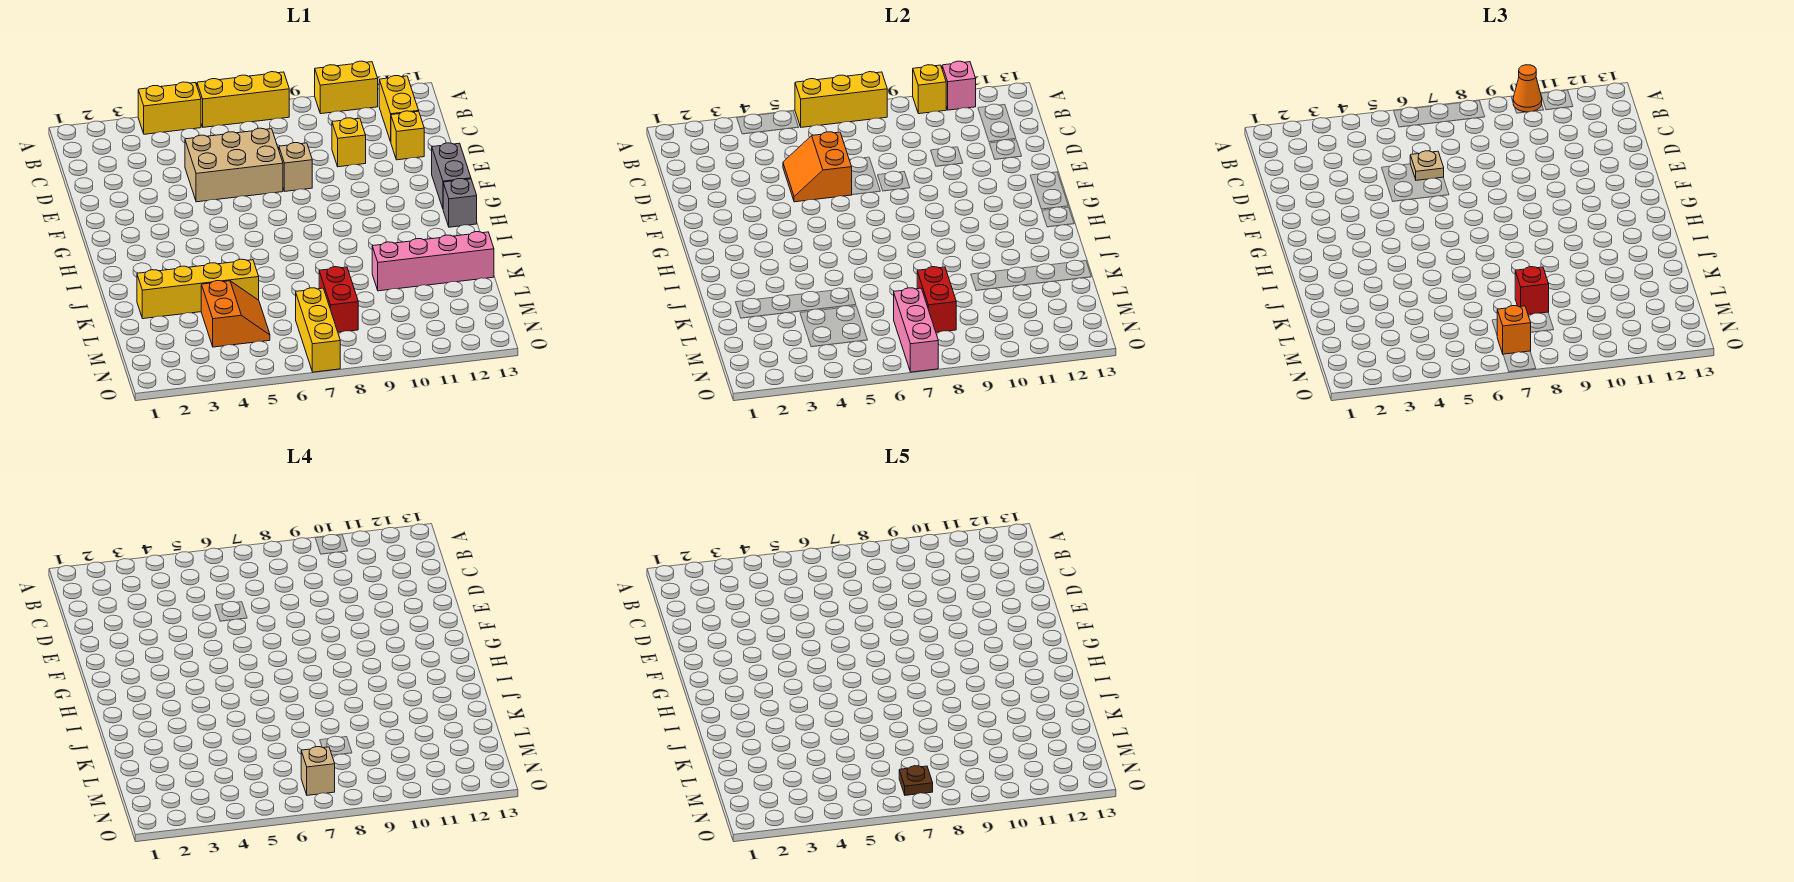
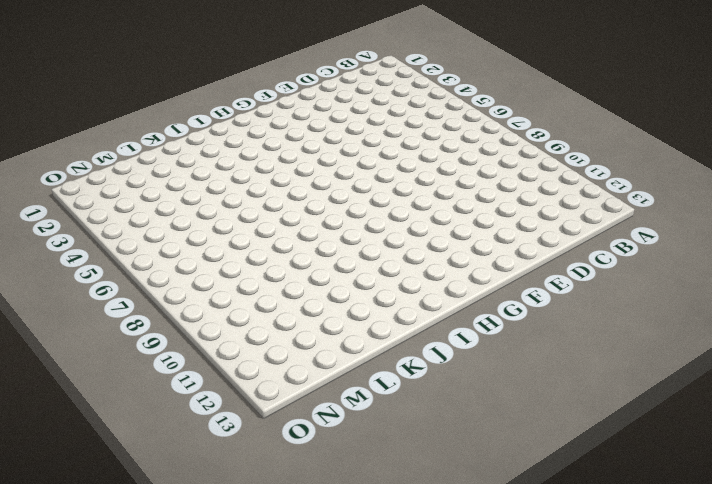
none -> yellow 1x2 brick [138,82,201,134]
none -> yellow 1x3 brick [197,72,289,127]
none -> yellow 1x2 brick [315,61,378,114]

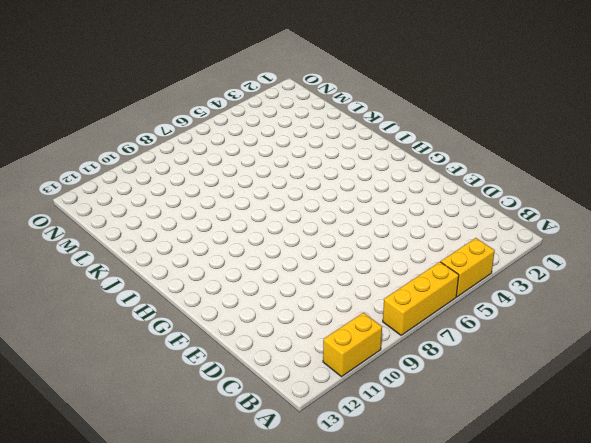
none -> yellow 1x2 brick [379,76,418,142]
none -> tan 2x3 brick [185,128,283,202]
none -> yellow 1x1 brick [332,118,366,167]

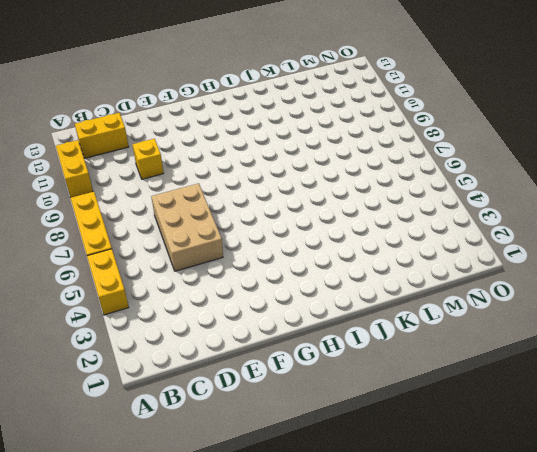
none -> yellow 1x1 brick [391,111,424,160]
none -> tan 1x1 brick [279,143,312,191]
none -> grey 1x2 brick [432,143,471,208]

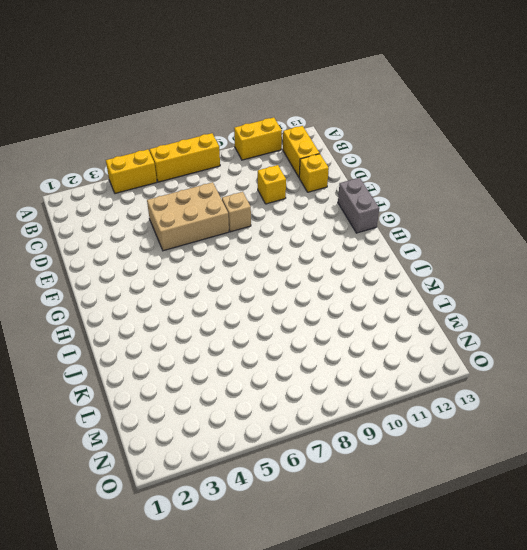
none -> grey 1x1 brick [443,179,477,227]
none -> yellow 1x4 brick [137,259,259,319]
none -> pink 1x4 brick [372,232,494,291]

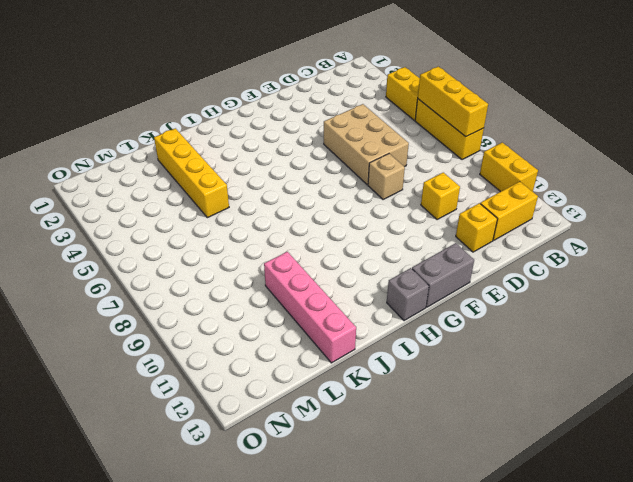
none -> orange 2x2 slope [201,281,270,347]
none -> red 1x2 brick [319,267,358,332]
none -> yellow 1x3 brick [296,288,340,372]

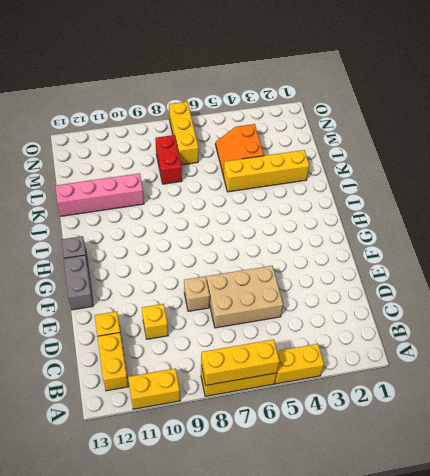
none -> yellow 1x1 brick [913,65,946,114]
none -> pink 1x1 brick [942,61,976,110]
none -> orange 2x2 slope [783,132,852,202]

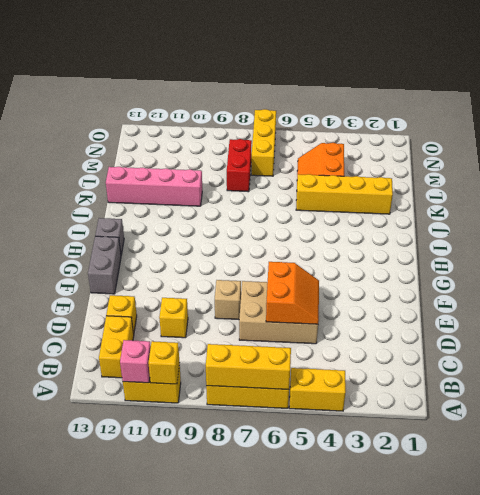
none -> red 1x2 brick [917,267,956,332]
none -> pink 1x3 brick [894,288,938,372]
none -> orange 1x1 cone [1513,65,1542,112]

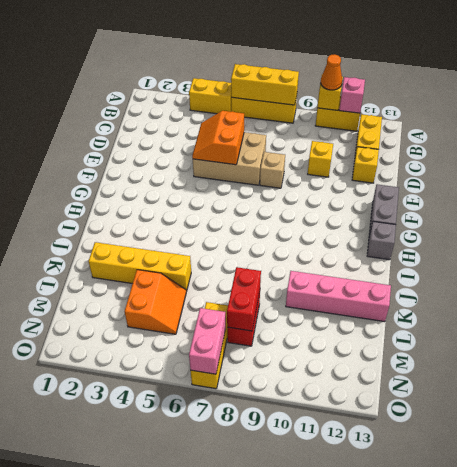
pink 1x2 brick [189,308,226,374] -> pink 1x3 brick [894,288,938,372]
none -> tan 1x1 plate [1410,151,1444,180]
none -> red 1x1 brick [1515,267,1549,314]
none -> orange 1x1 brick [1497,306,1531,354]

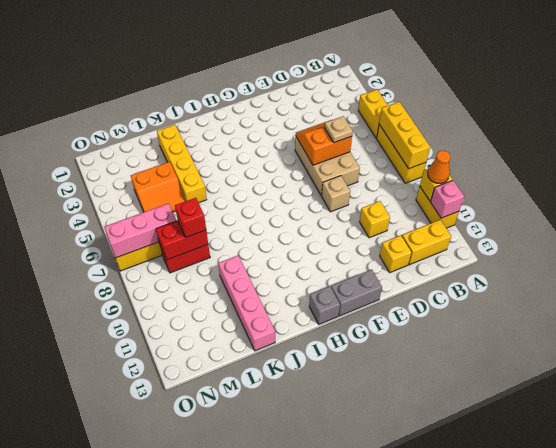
none -> orange 1x1 brick [1497,306,1531,354]
none -> tan 1x1 brick [301,747,335,795]
none -> brown 1x1 plate [899,766,933,795]

